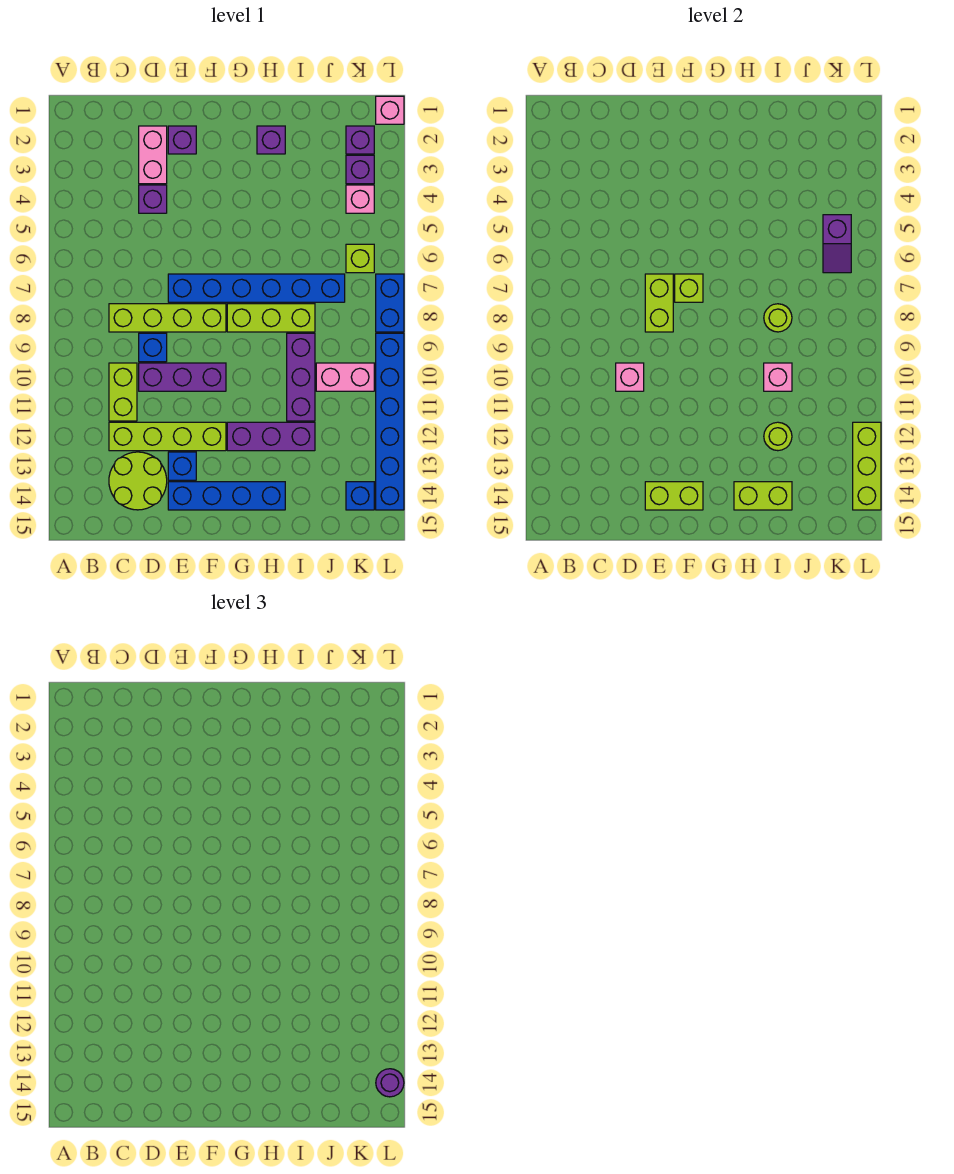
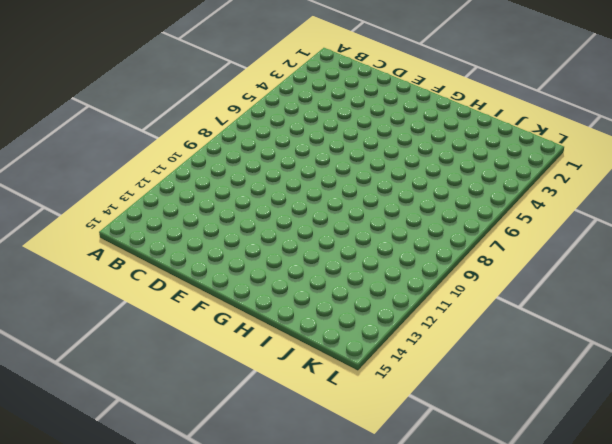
none -> lime 1x4 brick [109,304,226,332]
none -> lime 1x2 brick [109,363,137,421]
none -> lime 1x4 brick [109,422,226,451]
none -> lime 2x2 round brick [109,452,167,510]

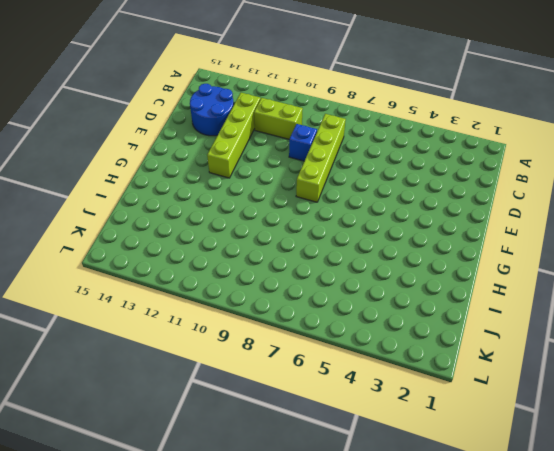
blue 2x2 round brick [190,84,234,136] -> lime 2x2 round brick [109,452,167,510]
none -> pink 1x2 brick [139,126,167,184]
none -> purple 1x1 brick [139,185,167,213]
none -> purple 1x3 brick [139,363,226,391]
none -> purple 1x1 brick [168,126,196,154]

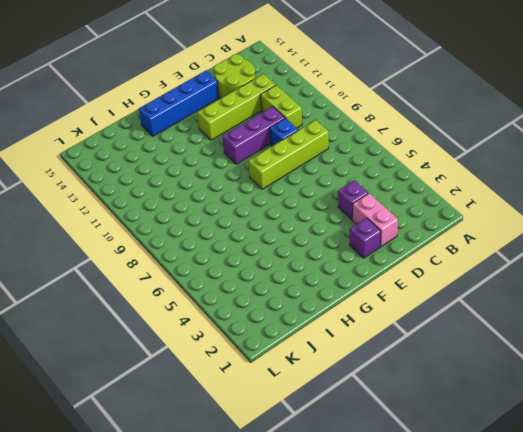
none -> blue 1x6 brick [168,274,345,302]
none -> blue 1x1 brick [168,452,196,480]
none -> lime 1x3 brick [227,304,315,332]
none -> purple 1x3 brick [227,422,315,451]

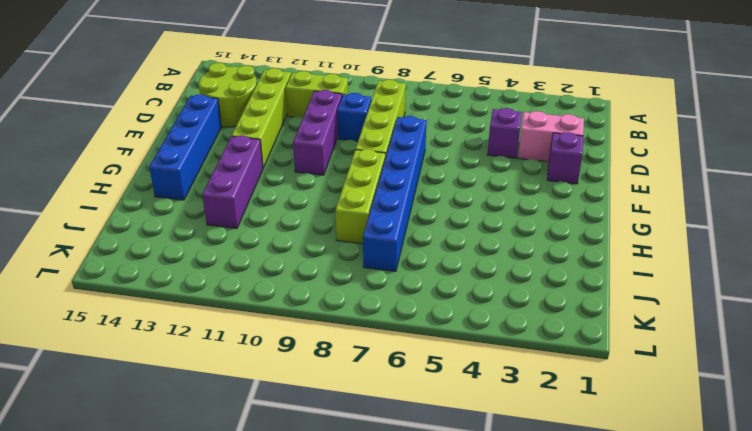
none -> blue 1x1 brick [168,452,196,480]
none -> purple 1x1 brick [257,126,285,154]
none -> purple 1x3 brick [287,333,315,421]
none -> pink 1x2 brick [316,363,374,391]

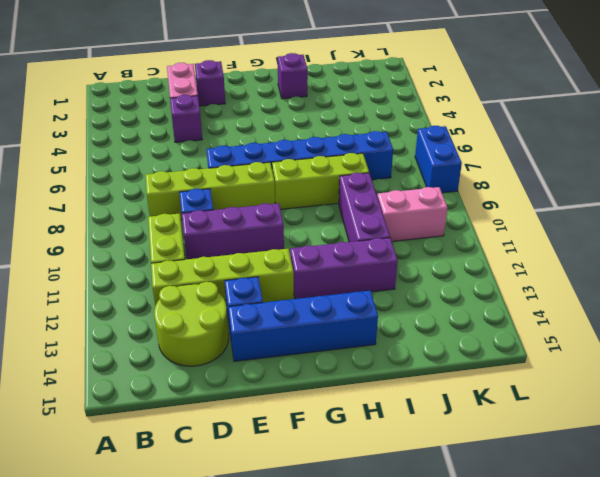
none -> purple 1x1 brick [346,126,374,154]
none -> purple 1x1 brick [346,155,374,184]
none -> pink 1x1 brick [346,185,374,213]
none -> lime 1x1 brick [346,244,374,273]

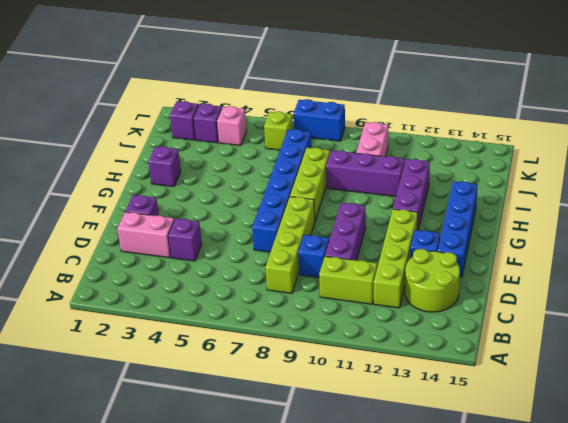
none -> blue 1x1 brick [346,482,374,510]
none -> pink 1x1 brick [376,96,404,124]
none -> blue 1x6 brick [376,333,404,510]
none -> pink 1x1 brick [616,363,644,391]

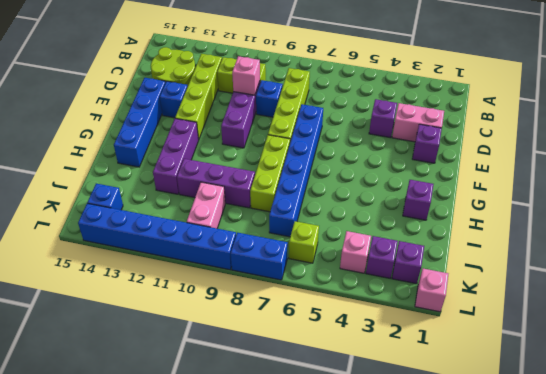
none -> lime 1x2 brick [645,274,673,332]
none -> lime 1x2 brick [645,482,703,510]
none -> lime 1x1 brick [675,274,703,302]
none -> lime 1x2 brick [734,482,792,510]

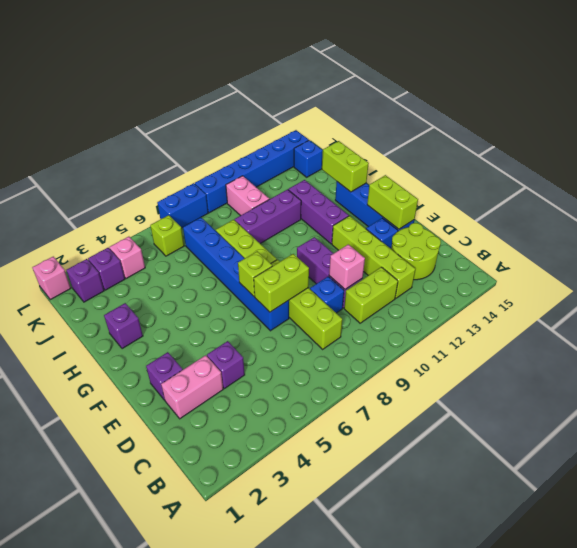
none -> lime 1x1 round brick [764,304,792,332]
none -> pink 1x1 brick [764,363,792,391]
none -> lime 1x1 round brick [764,422,792,451]
none -> purple 1x2 slope [823,215,851,273]

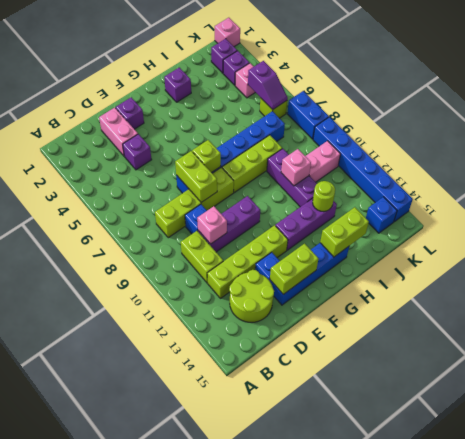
none -> lime 1x1 round brick [764,304,792,332]
none -> lime 1x3 brick [853,422,881,510]
none -> purple 1x1 round brick [376,1069,404,1097]

